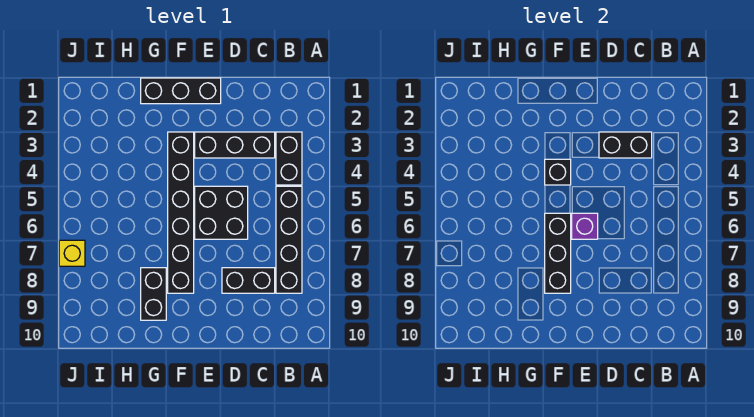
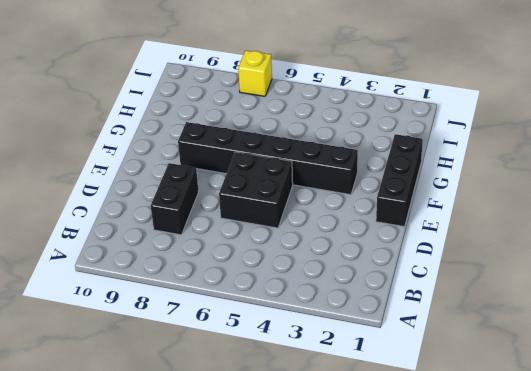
none -> black 1x2 brick [276,132,302,185]
none -> black 1x4 brick [276,186,302,293]
none -> black 1x3 brick [195,132,275,158]

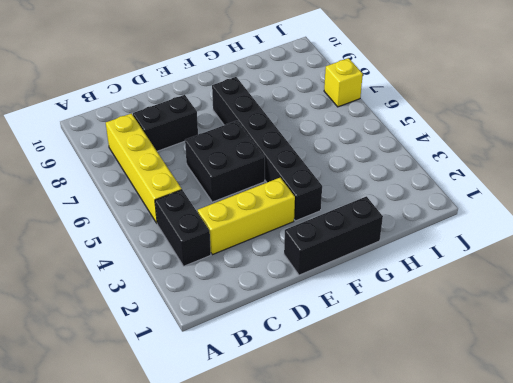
yellow 1x4 brick [106,113,182,223] -> black 1x4 brick [276,186,302,293]
yellow 1x3 brick [198,178,295,255] -> black 1x3 brick [195,132,275,158]
none -> black 1x2 brick [141,268,166,320]
none -> black 1x2 brick [599,132,652,158]
none -> purple 1x1 brick [572,213,598,239]

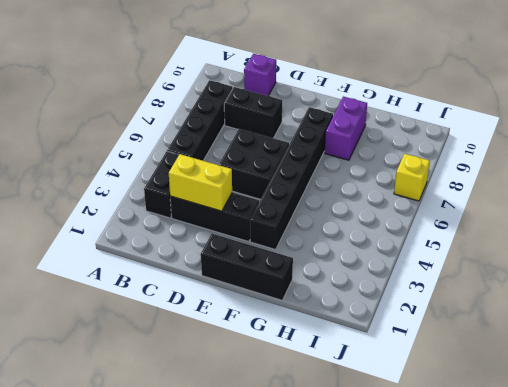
yellow 1x2 brick [169,154,232,211] -> black 1x2 brick [599,132,652,158]
purple 1x1 brick [244,54,276,96] -> purple 1x1 brick moved to [572,213,598,239]
purple 1x2 brick [325,97,367,160] -> black 1x2 brick [141,268,166,320]
none -> black 1x1 brick [545,159,571,185]
none -> black 1x3 brick [545,213,571,293]

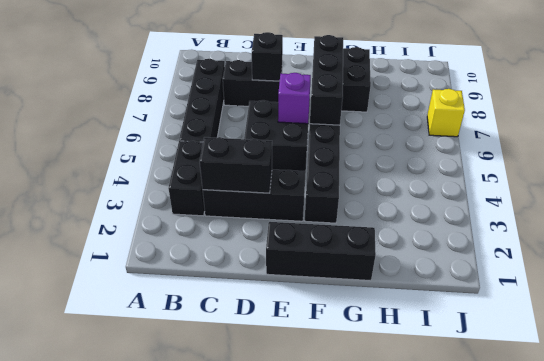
black 1x1 brick [252,32,283,81] -> black 1x1 brick moved to [545,159,571,185]

